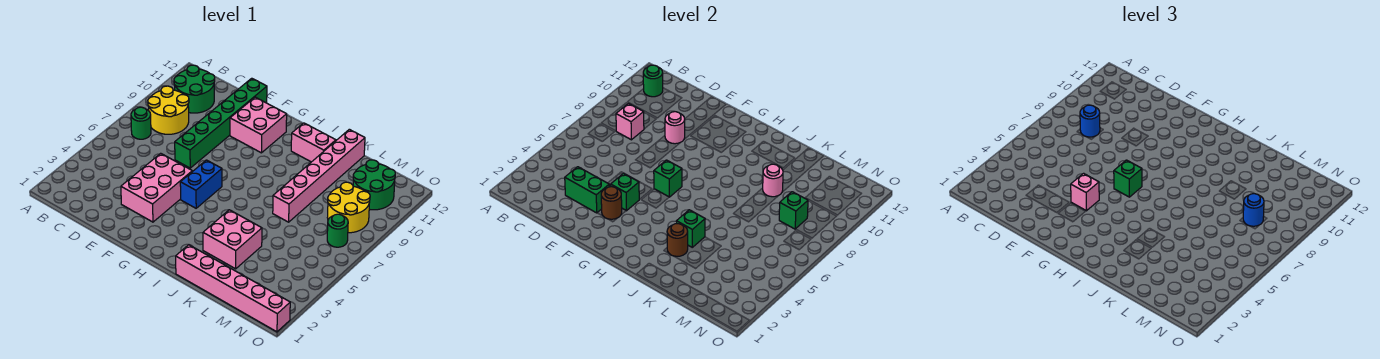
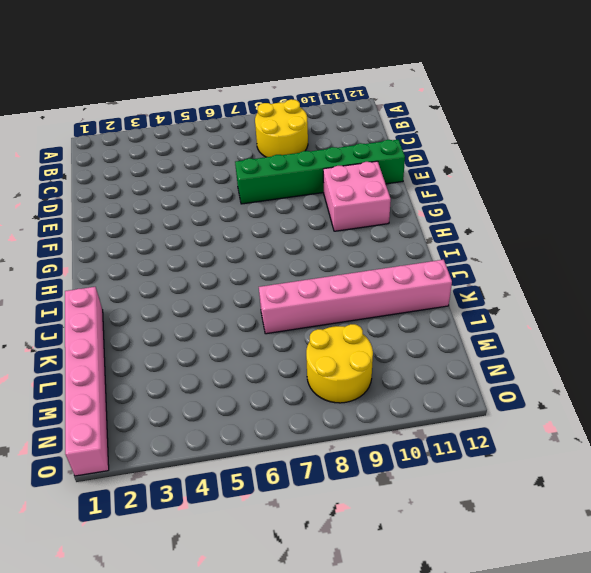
none -> green 1x1 round brick [131,107,151,139]
none -> green 2x2 round brick [174,65,215,113]
none -> pink 2x3 brick [121,153,192,222]

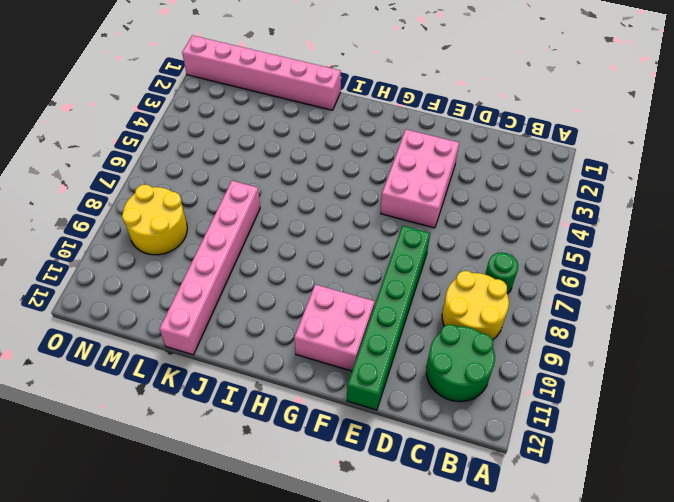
none -> blue 1x2 brick [180,160,222,208]
none -> pink 1x2 brick [291,123,336,162]
none -> pink 2x2 brick [203,210,262,269]

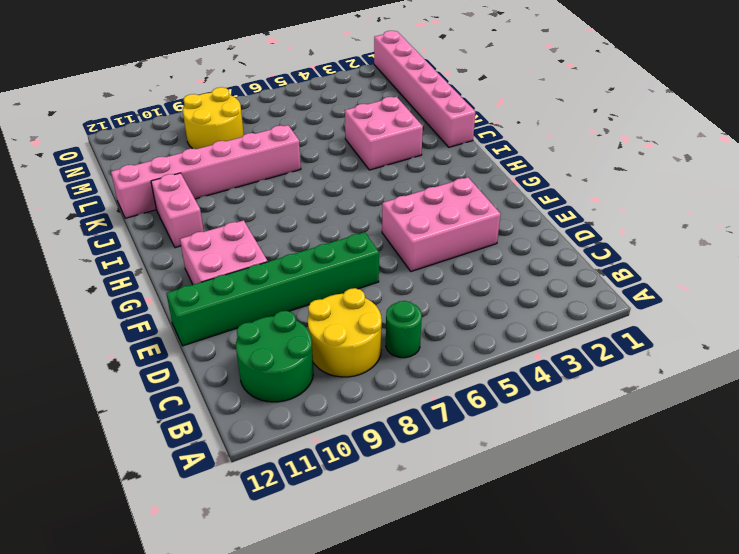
none -> blue 1x2 brick [180,160,222,208]
none -> green 2x2 round brick [353,160,395,210]
none -> green 1x1 round brick [327,214,348,247]

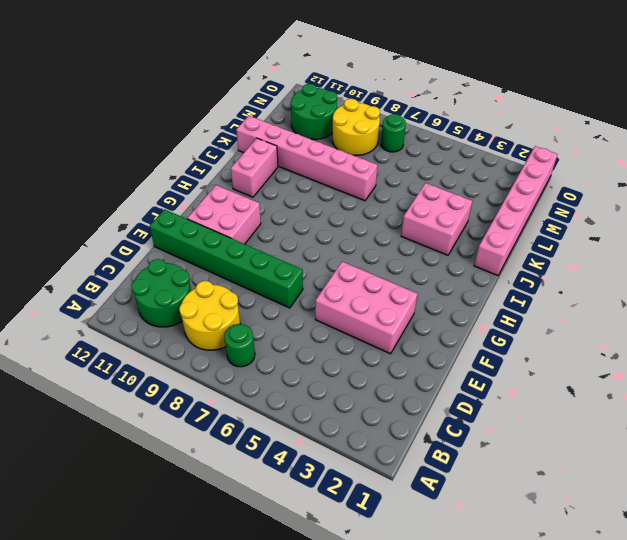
none -> blue 1x2 brick [180,160,222,208]
none -> green 1x1 round brick [643,65,663,97]
none -> pink 1x1 brick [616,104,644,140]

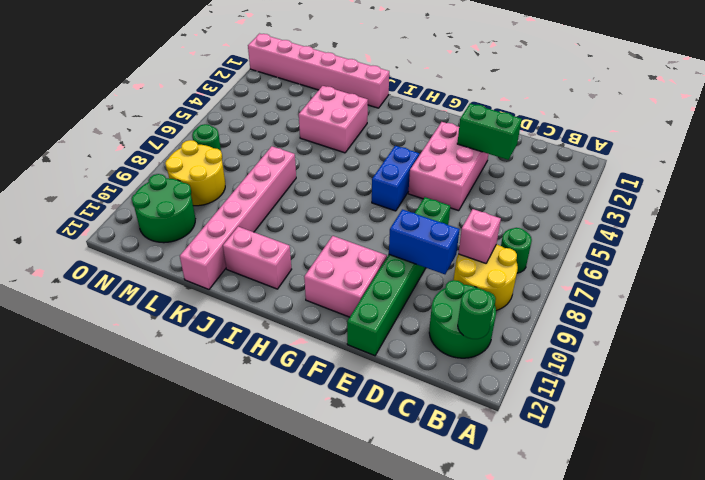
blue 1x2 brick [389,209,460,274] -> pink 1x1 round brick [665,112,685,144]
none -> brown 1x1 round brick [601,187,622,219]
none -> green 1x1 brick [611,173,639,211]
none -> green 1x1 brick [654,160,682,197]

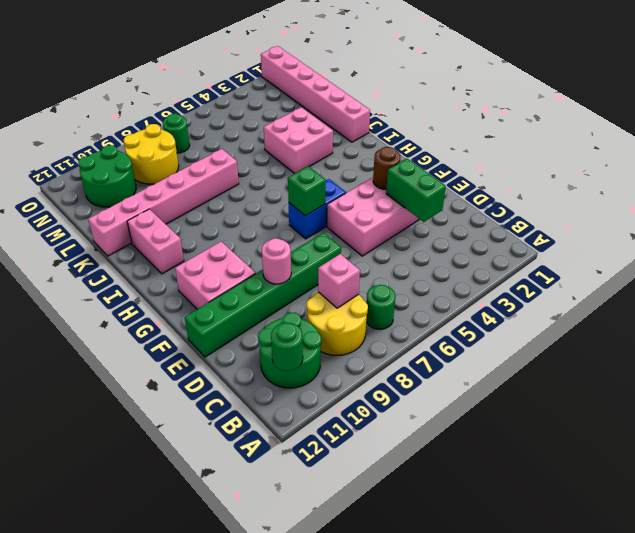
none -> green 1x1 brick [611,173,639,211]
none -> brown 1x1 round brick [667,224,688,256]
none -> green 1x1 brick [676,210,705,247]

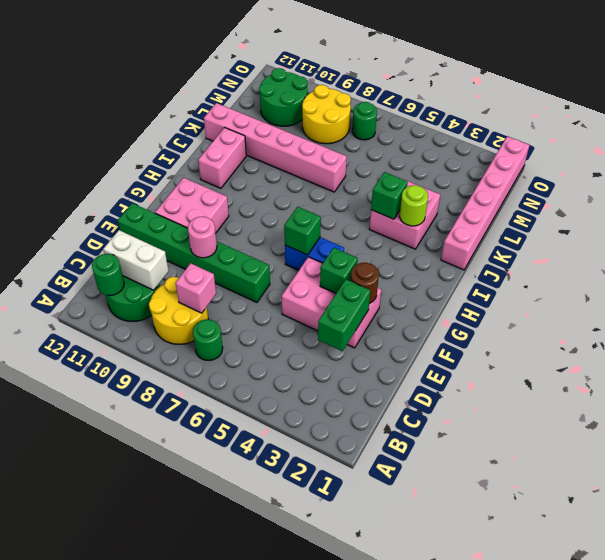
white 1x2 brick [103,230,169,290] -> none
lime 1x1 round brick [400,185,428,226] -> brown 1x1 round brick [667,224,688,256]
none -> pink 1x1 round brick [763,164,783,197]
none -> green 1x1 brick [779,192,808,229]
none -> blue 1x1 round brick [1080,105,1100,137]

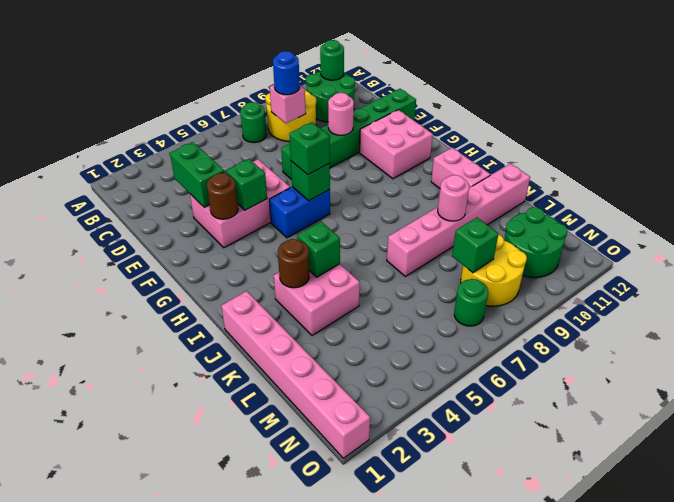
none -> pink 1x1 brick [1071,173,1099,211]
none -> blue 1x1 round brick [1243,194,1264,226]

